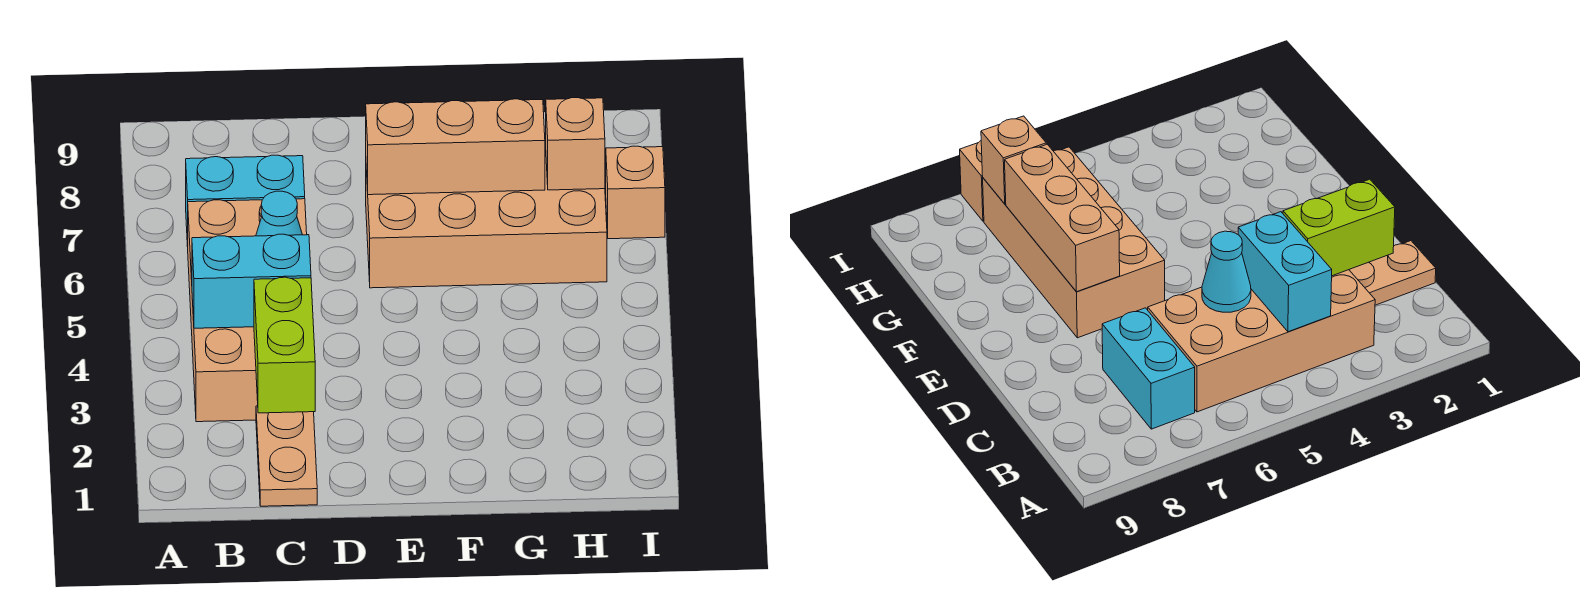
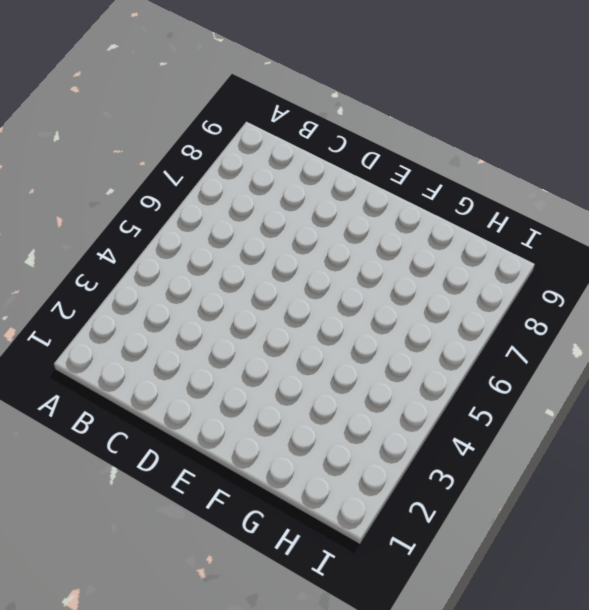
none -> tan 2x4 brick [188,199,307,422]
none -> cyan 1x2 brick [186,155,305,247]

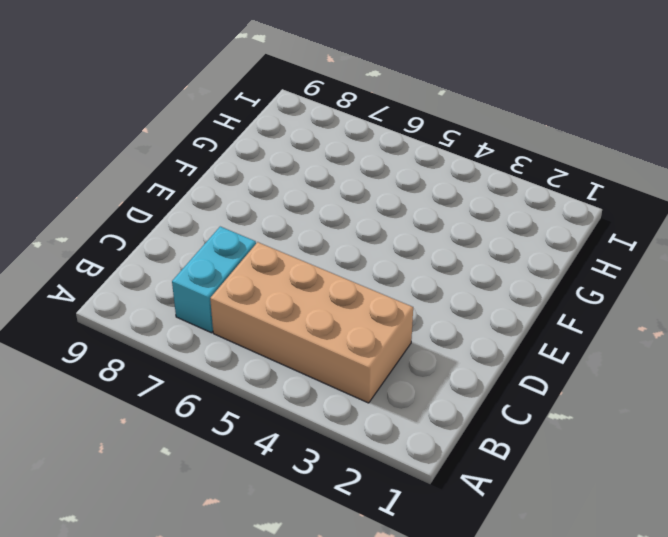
none -> tan 1x2 plate [256,406,317,506]
none -> tan 2x4 brick [366,150,607,288]

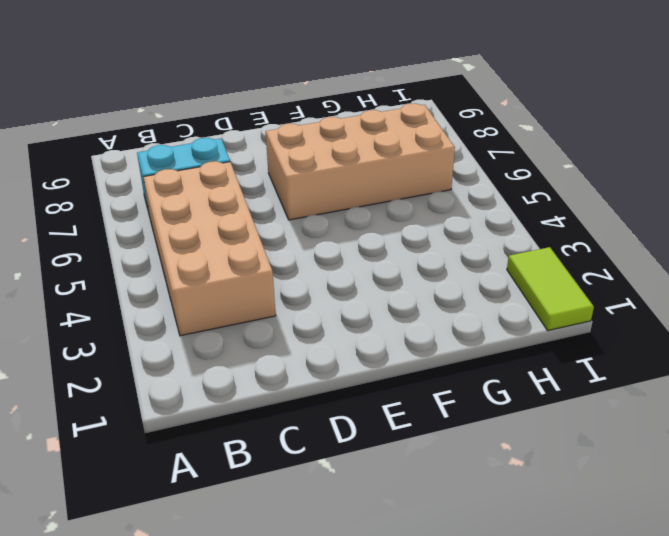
lime 1x2 tile [507,247,594,330] -> none
none -> tan 1x2 plate [256,406,317,506]
none -> tan 1x1 brick [606,146,665,239]

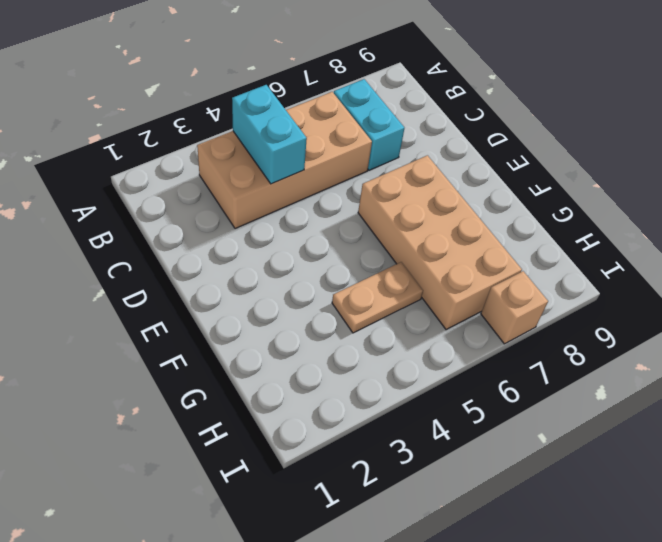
tan 1x2 plate [332,262,423,333] -> tan 1x2 plate moved to [256,406,317,506]
none -> lime 1x2 brick [254,277,315,413]
none -> cyan 1x1 cone [256,191,302,236]

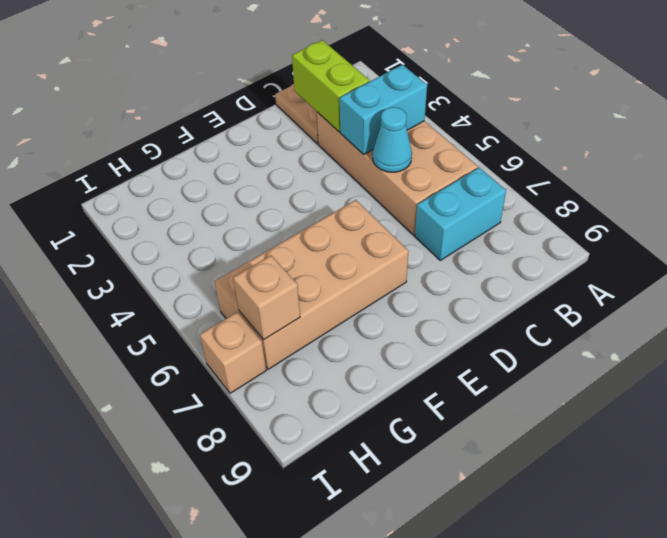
none -> tan 1x3 brick [366,99,545,195]

